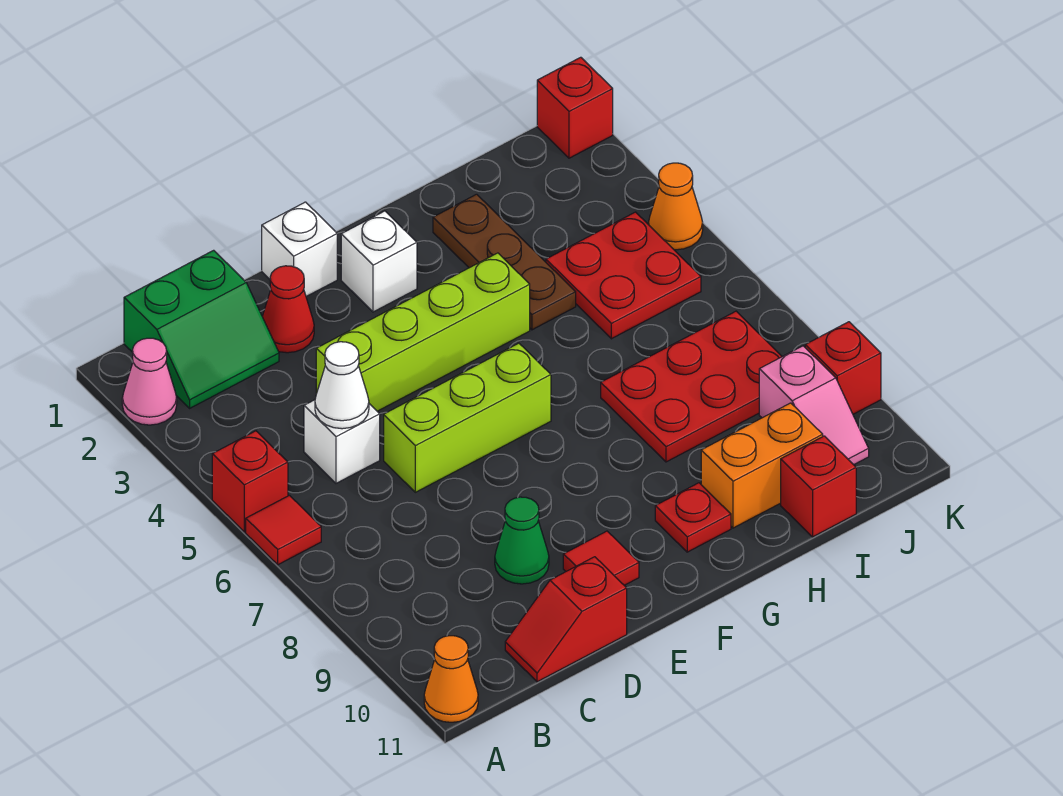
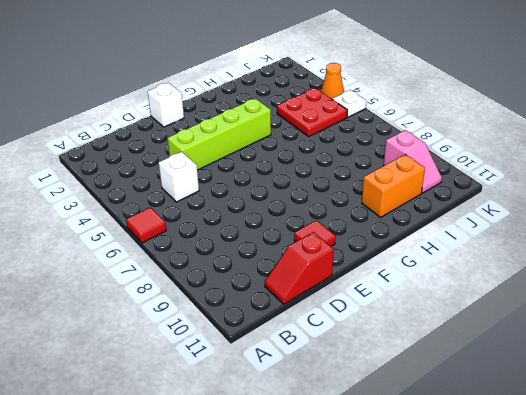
white 1x1 plate [332,90,366,117] -> none
none -> pink 1x1 cone [122,338,177,425]
none -> red 1x1 brick [212,431,288,532]
none -> orange 1x1 cone [424,636,478,722]

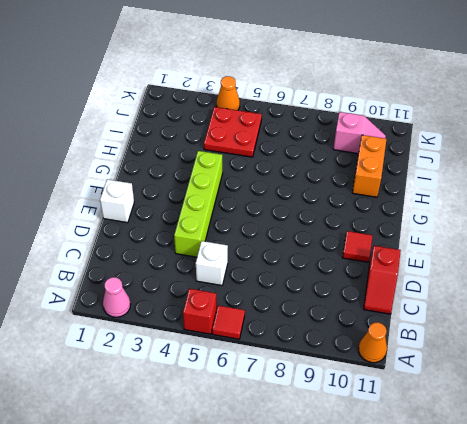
none -> green 2x2 slope [124,250,279,408]
none -> red 1x1 cone [262,266,314,353]
none -> lime 1x3 brick [384,343,551,492]

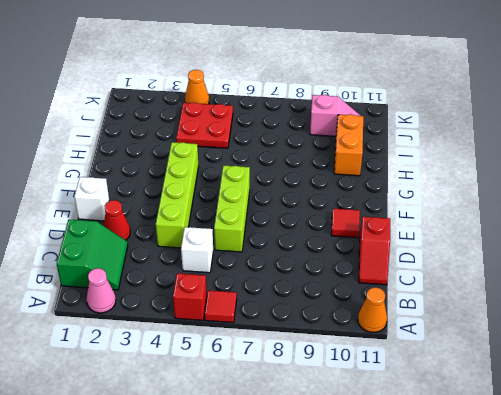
none -> green 1x1 cone [495,497,549,584]
none -> white 1x1 brick [341,211,417,312]
none -> red 1x1 plate [655,483,731,552]

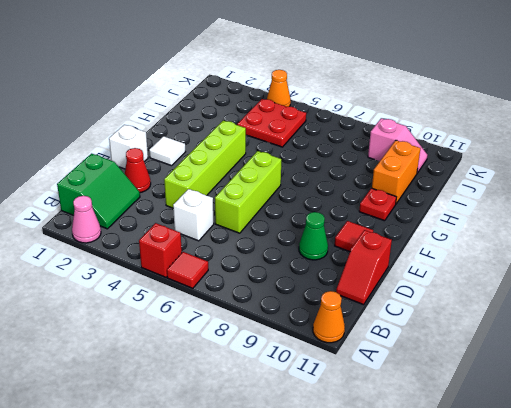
white 1x1 tile [149,136,185,166] -> white 1x1 brick [341,211,417,312]
none -> brown 1x3 plate [433,194,576,330]
none -> red 2x3 plate [601,311,782,462]
none -> red 1x1 brick [781,436,856,537]

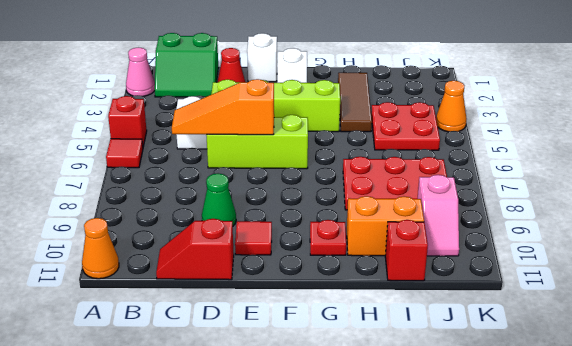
orange 1x3 slope [172,79,274,135] -> none
brown 1x3 tile [338,73,372,132] -> brown 1x3 plate [433,194,576,330]
none -> red 1x1 brick [537,57,613,158]
none -> red 1x1 brick [805,322,881,414]
none -> white 1x1 cone [315,342,369,429]

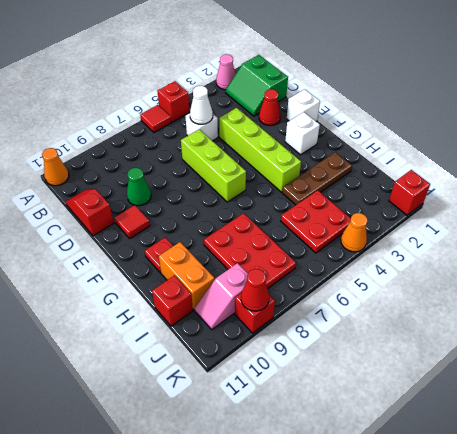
red 1x1 cone [241,269,269,311] -> none

